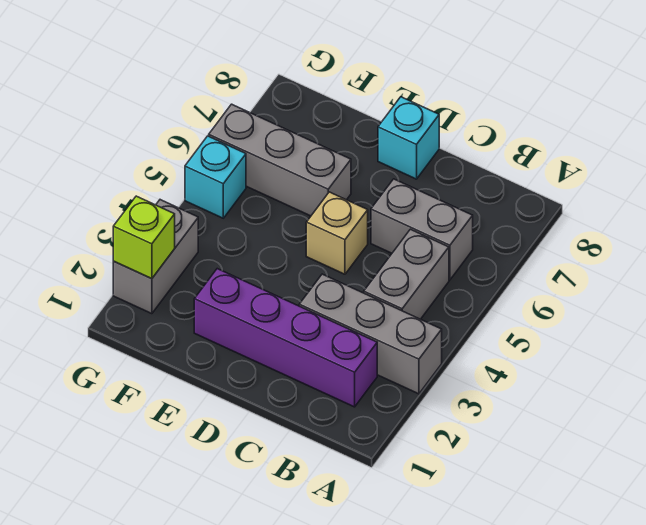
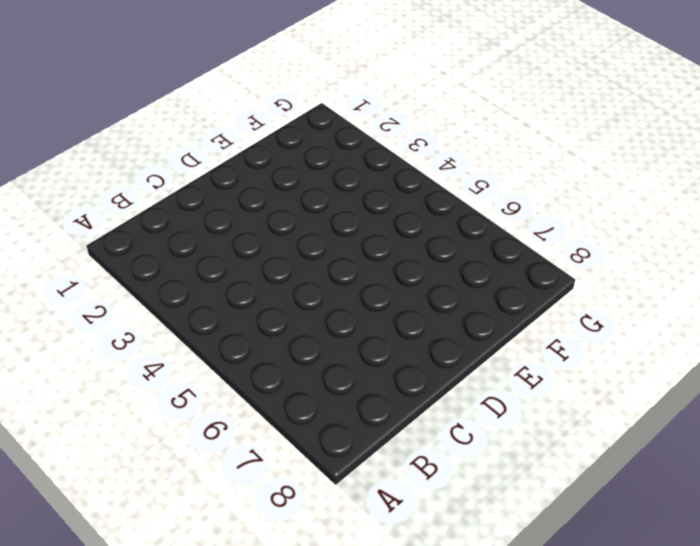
none -> grey 1x3 brick [299,274,442,394]
none -> purple 1x4 brick [194,269,377,407]

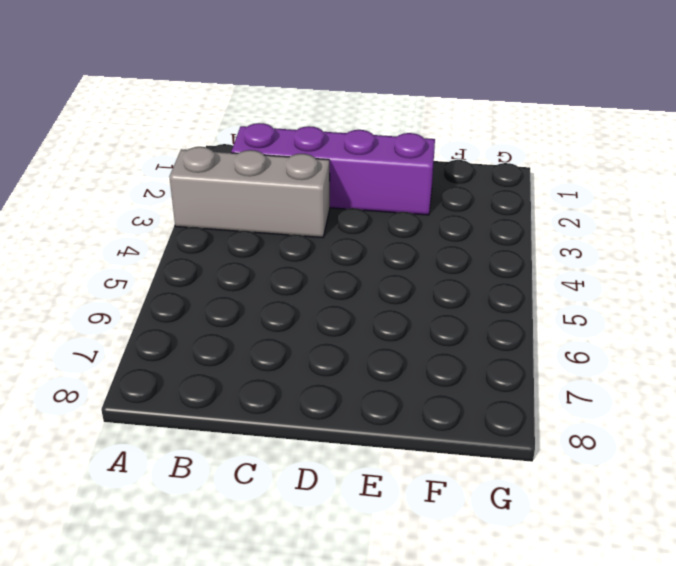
none -> grey 1x2 brick [364,229,449,319]
none -> grey 1x2 brick [371,179,473,280]

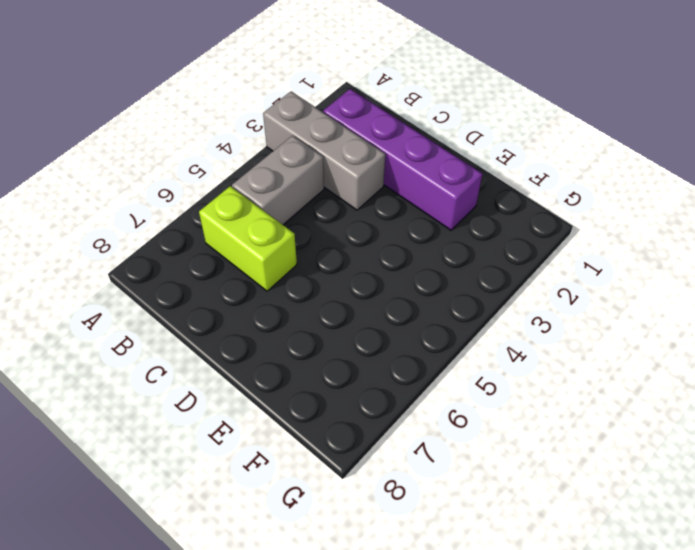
lime 1x2 brick [199,186,297,291] -> grey 1x2 brick [371,179,473,280]
none -> tan 1x1 brick [306,192,368,274]
none -> cyan 1x1 brick [378,97,439,179]

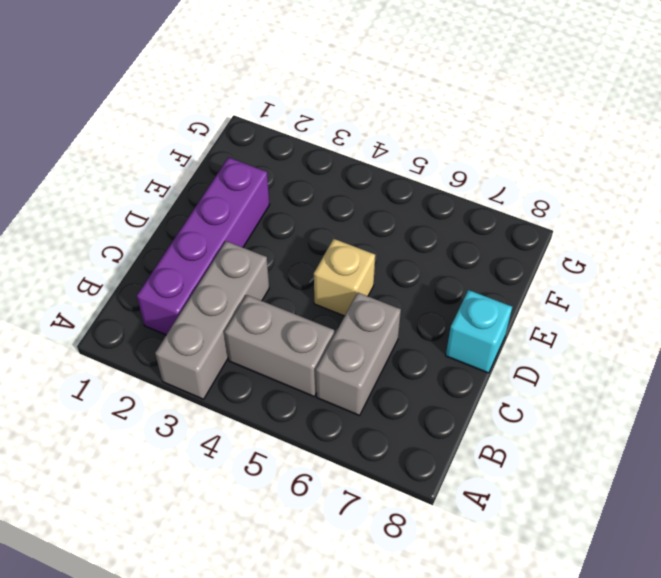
none -> grey 1x3 brick [209,104,351,216]
none -> grey 1x2 brick [113,200,198,314]

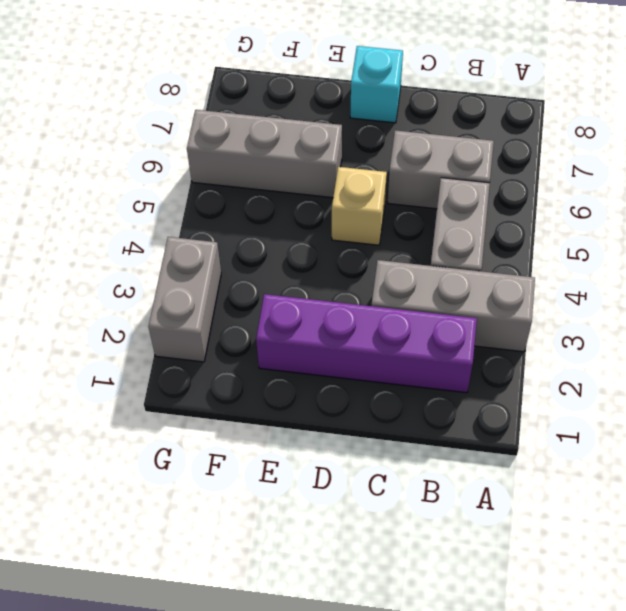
none -> cyan 1x1 brick [185,136,246,218]
none -> lime 1x1 brick [113,196,175,279]

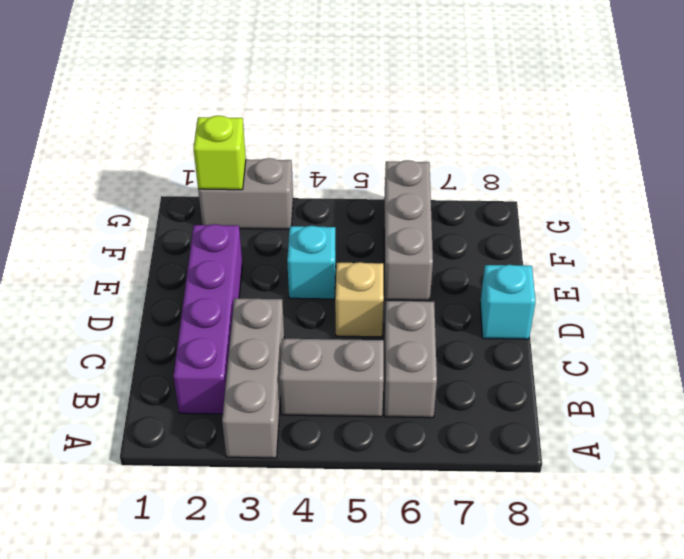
cyan 1x1 brick [287,226,336,299] -> cyan 1x1 brick moved to [185,136,246,218]

